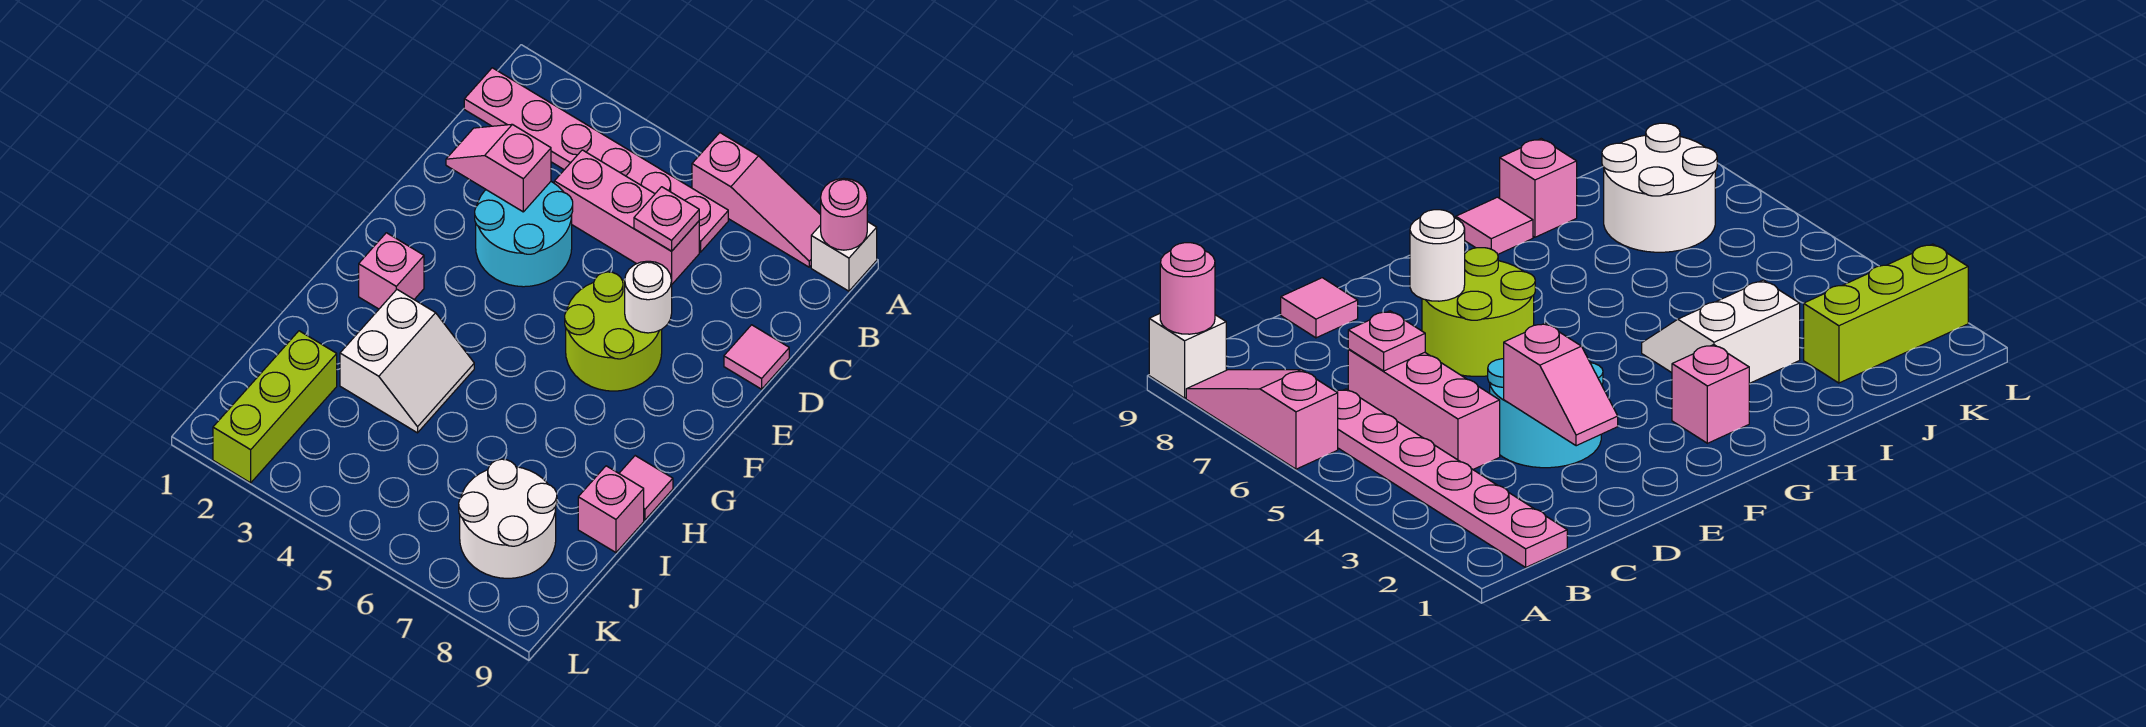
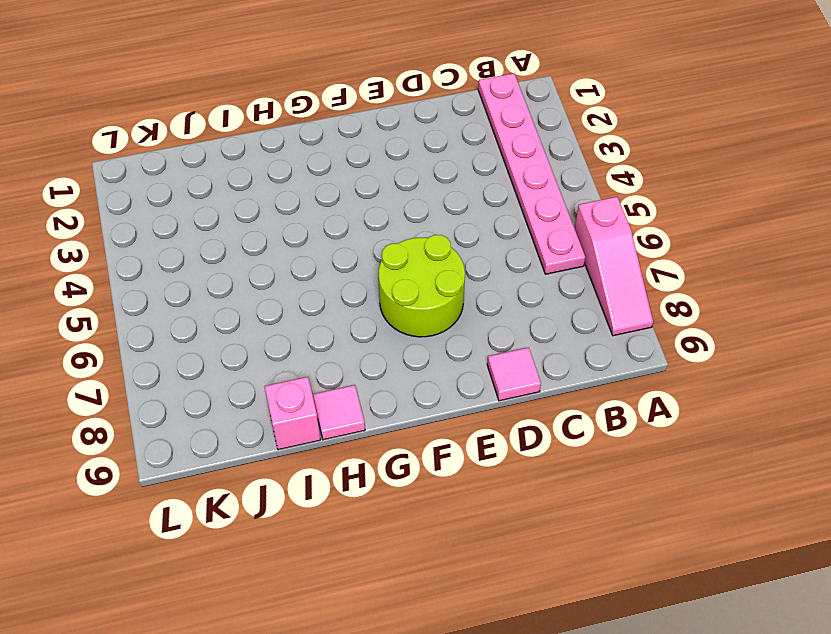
none -> white 1x1 brick [811,222,877,291]
none -> pink 1x3 brick [554,150,699,284]
none -> cyan 2x2 round brick [475,182,573,287]

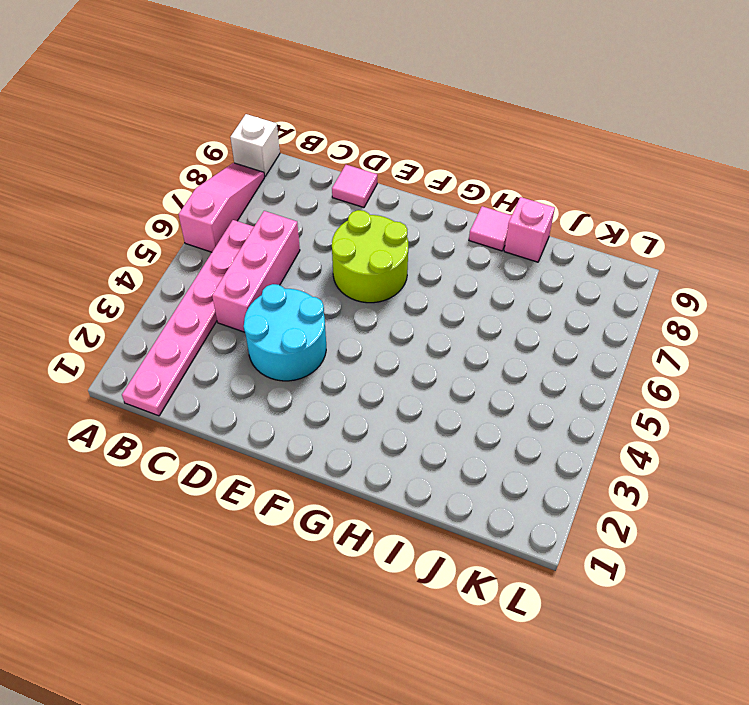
none -> pink 1x1 brick [359,233,424,309]
none -> white 2x2 slope [340,290,474,433]
none -> lime 1x3 brick [213,331,337,483]

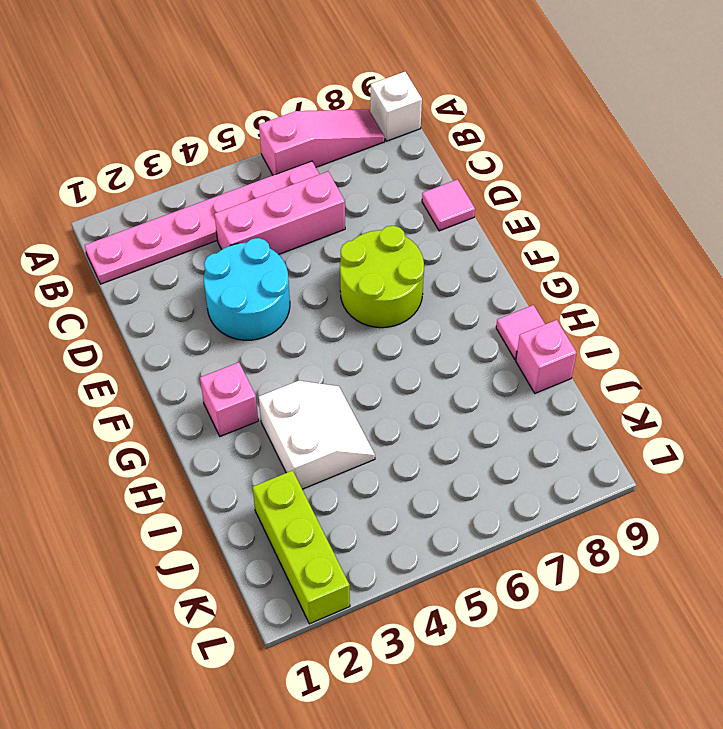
none -> white 2x2 round brick [459,459,557,578]
none -> pink 1x1 round brick [821,178,867,250]
none -> pink 1x1 plate [634,187,699,251]

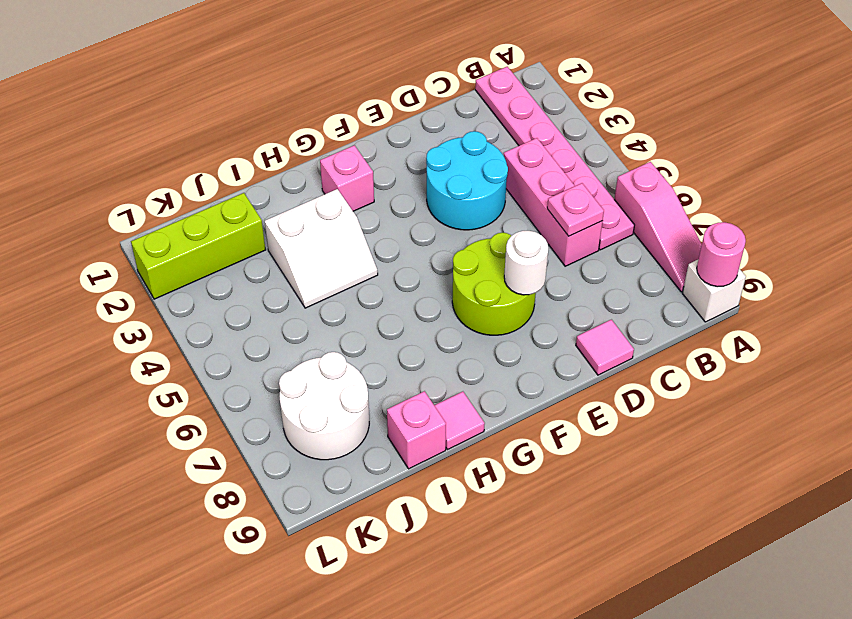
none -> pink 1x2 slope [446,124,551,212]

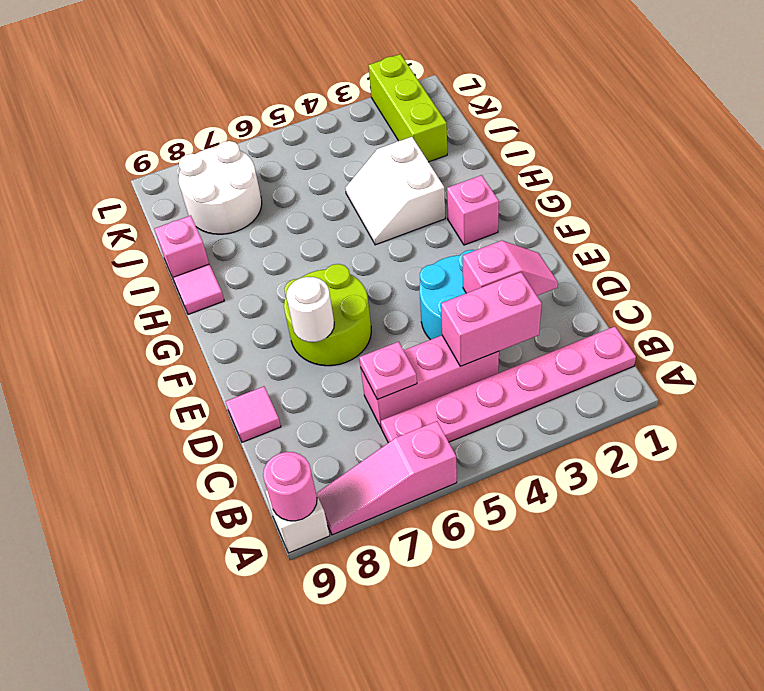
pink 1x2 brick [441,272,542,366] -> none

